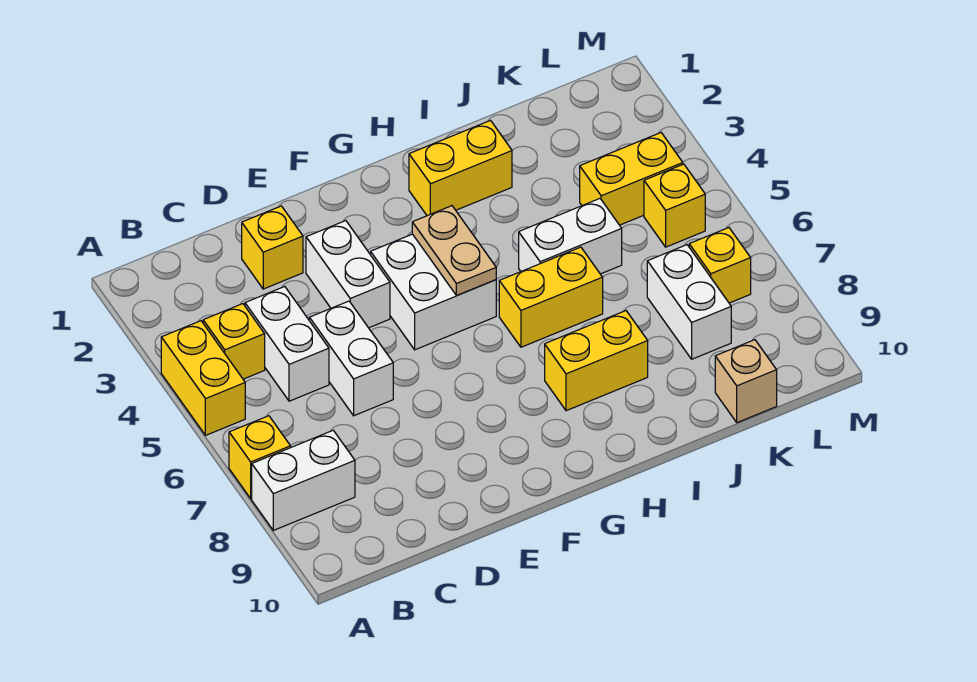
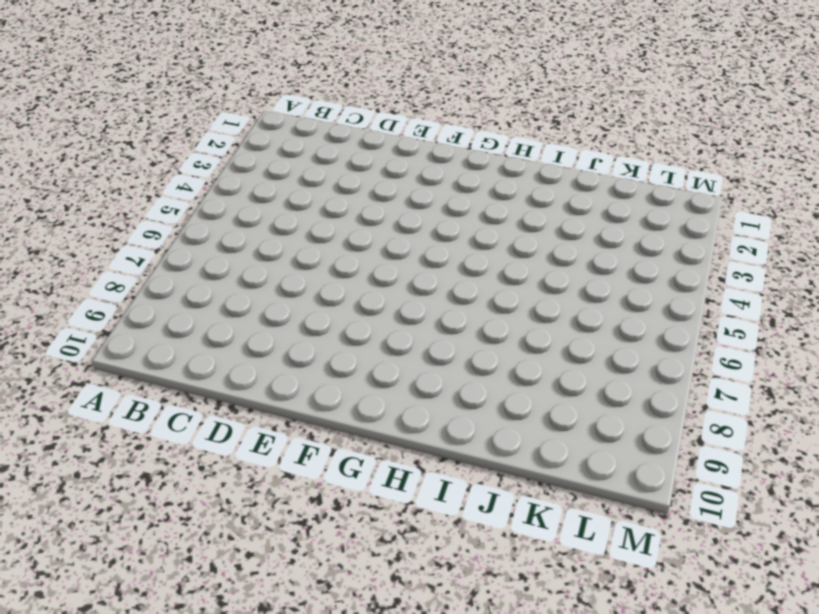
none -> yellow 1x2 brick [161,321,245,435]
none -> yellow 1x1 brick [229,416,290,499]
none -> white 1x2 brick [252,430,355,530]

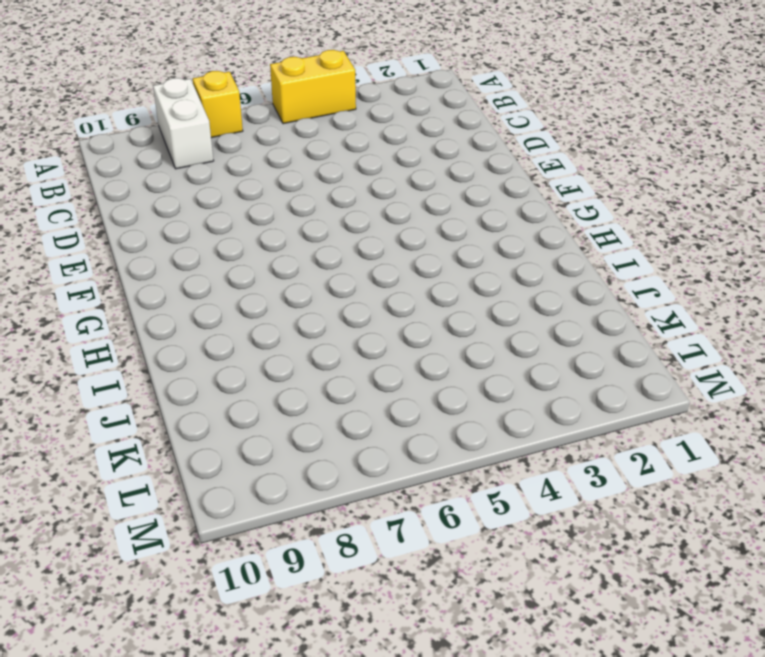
none -> yellow 1x1 brick [203,304,265,379]
none -> white 1x2 brick [245,287,329,401]
none -> yellow 1x1 brick [242,206,303,289]

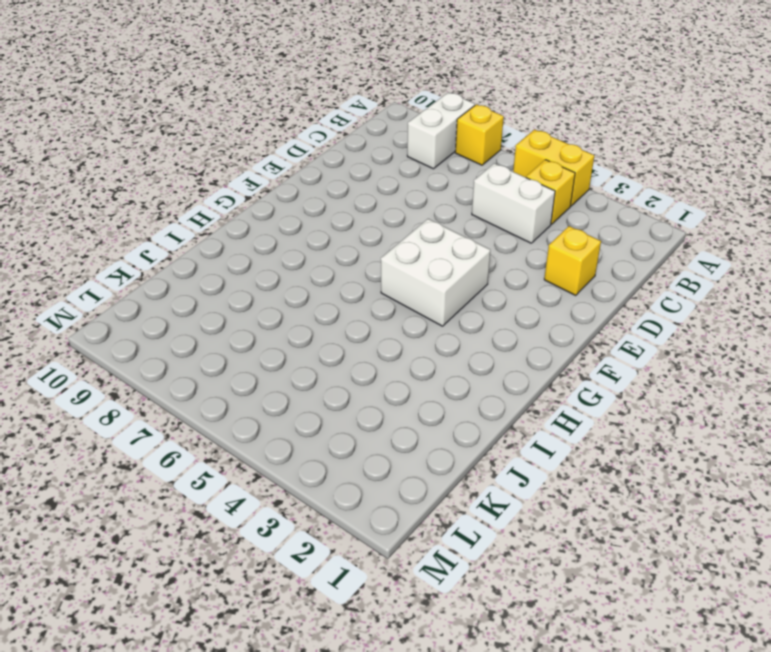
none -> white 1x2 brick [309,301,393,416]
none -> white 1x2 brick [306,221,390,328]
none -> yellow 1x2 brick [409,121,512,216]

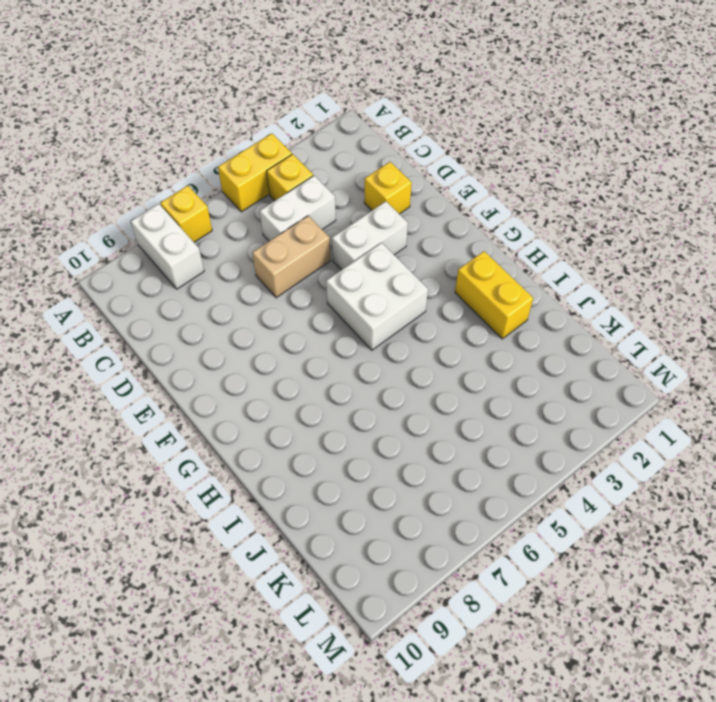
tan 1x2 brick [252,216,330,298] -> white 1x2 brick [309,301,393,416]
none -> yellow 1x2 brick [499,247,603,347]
none -> yellow 1x2 brick [545,311,648,411]
none -> white 1x2 brick [519,199,622,274]

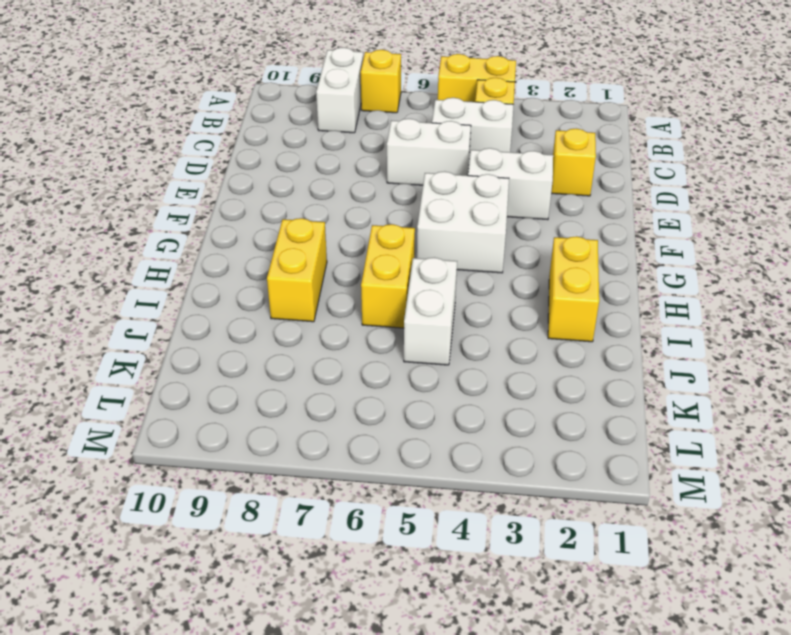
none -> yellow 1x2 brick [580,133,683,225]
none -> white 1x2 brick [647,245,731,359]
none -> tan 1x1 brick [715,340,777,423]

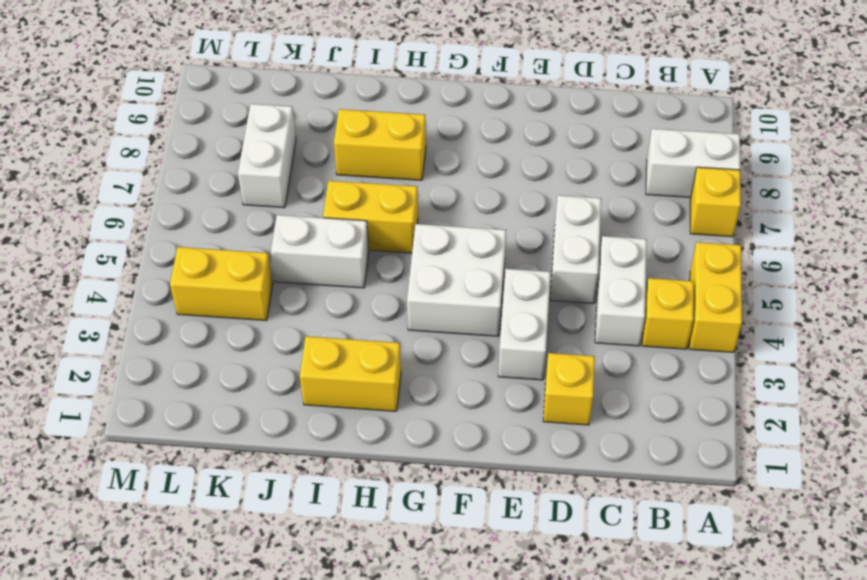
none -> tan 1x1 brick [715,340,777,423]
none -> yellow 1x1 brick [644,164,705,247]
none -> yellow 1x1 brick [689,228,751,303]

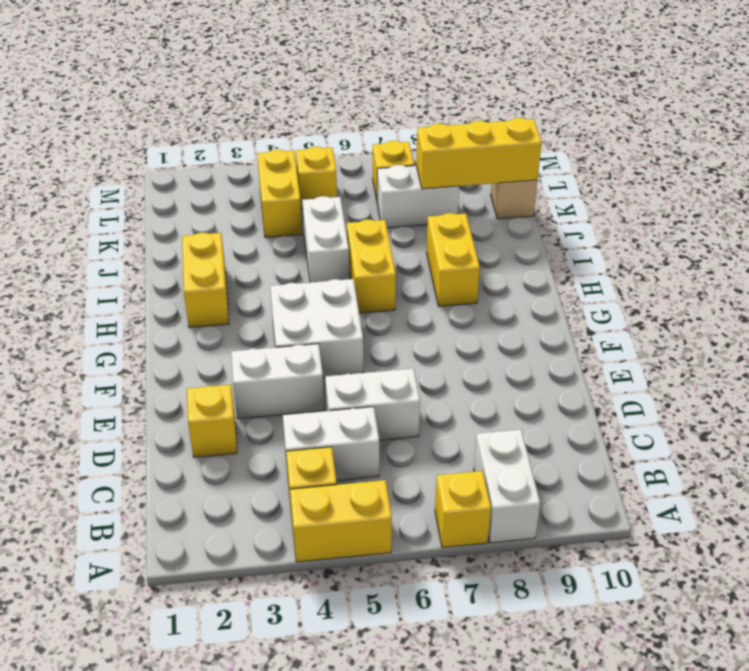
yellow 1x3 brick [416,118,542,189] -> none
none -> tan 1x2 plate [412,206,496,296]

